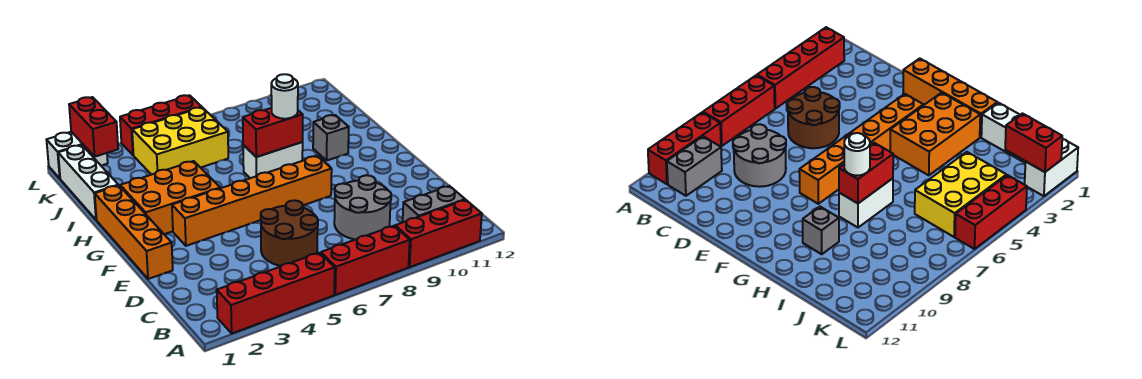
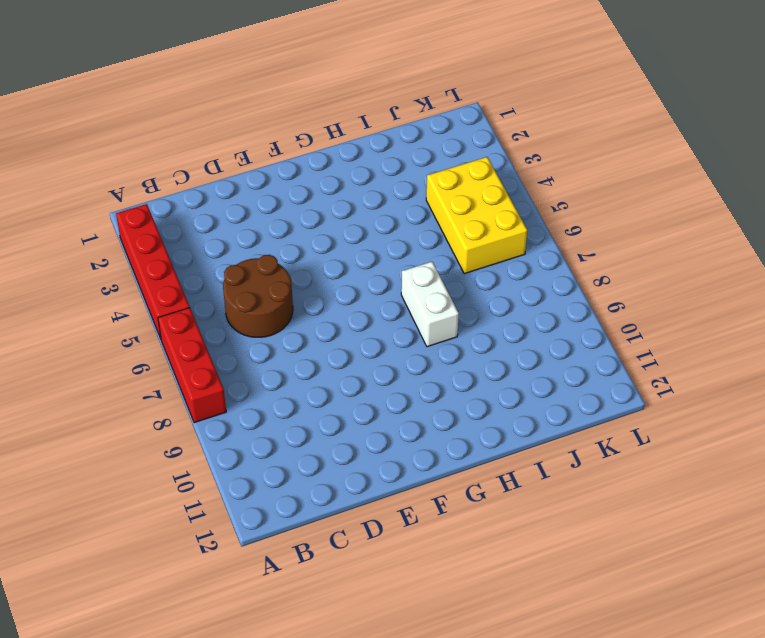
none -> red 1x3 brick [395,200,482,267]
none -> grey 1x2 brick [403,186,465,222]
none -> grey 2x2 round brick [334,175,391,240]

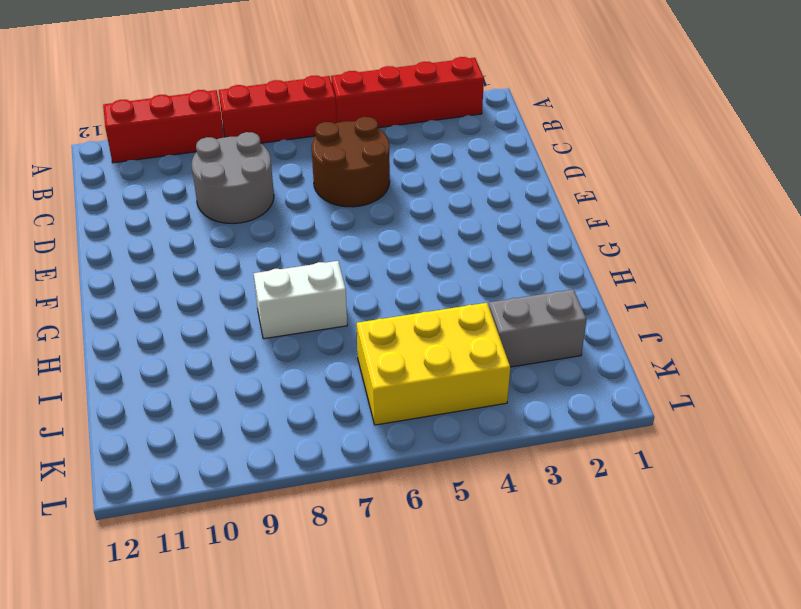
grey 1x2 brick [489,289,586,367] -> grey 1x2 brick moved to [403,186,465,222]
none -> orange 1x4 brick [95,185,173,279]
none -> orange 1x6 brick [172,156,332,246]
none -> orange 2x3 brick [120,161,220,234]

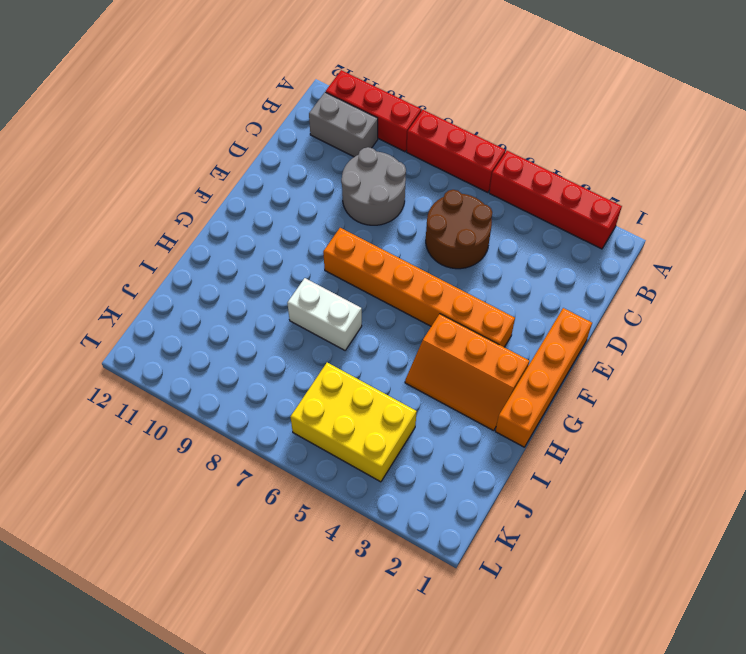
orange 2x3 slope [405,314,529,431] -> orange 2x3 brick [120,161,220,234]
none -> grey 1x1 brick [313,115,349,160]
none -> white 1x3 brick [58,145,118,220]
none -> white 1x2 brick [47,132,108,178]

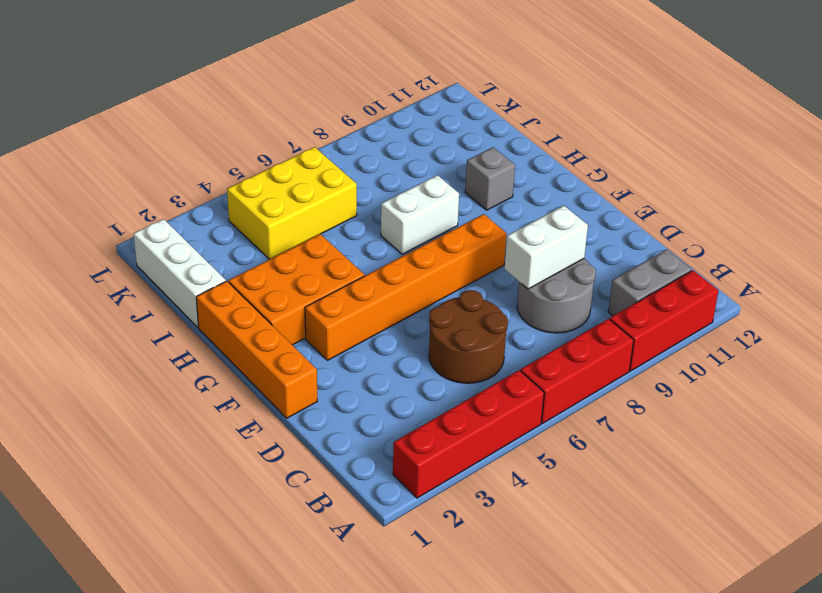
white 1x2 brick [505,206,588,289] -> white 1x2 brick moved to [47,132,108,178]
none -> red 1x3 brick [120,95,202,155]
none -> red 1x2 brick [243,108,303,157]
none -> red 1x2 brick [69,97,118,157]

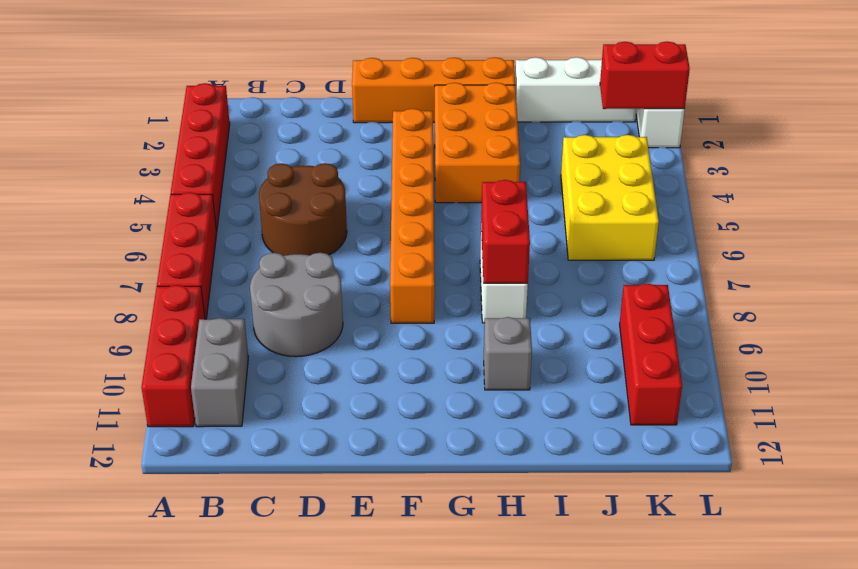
red 1x3 brick [620,284,682,425] -> red 1x3 brick moved to [120,95,202,155]
none -> white 1x1 round brick [271,74,298,119]

